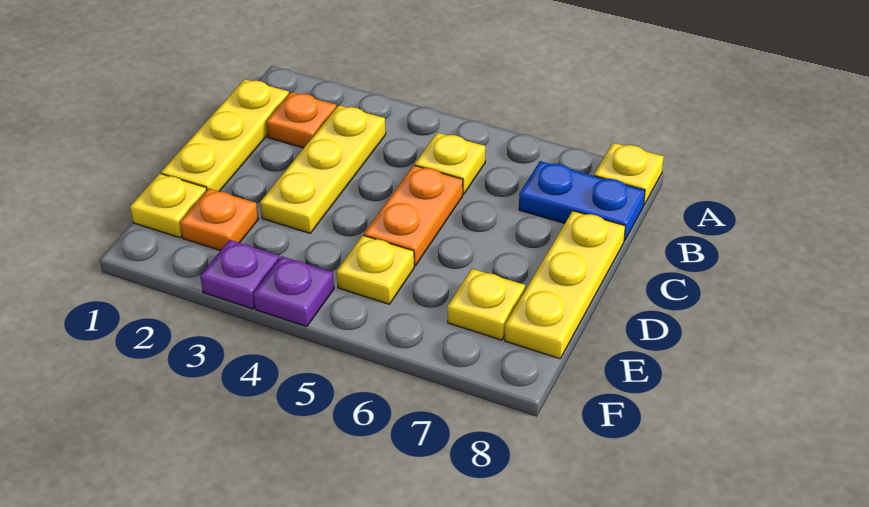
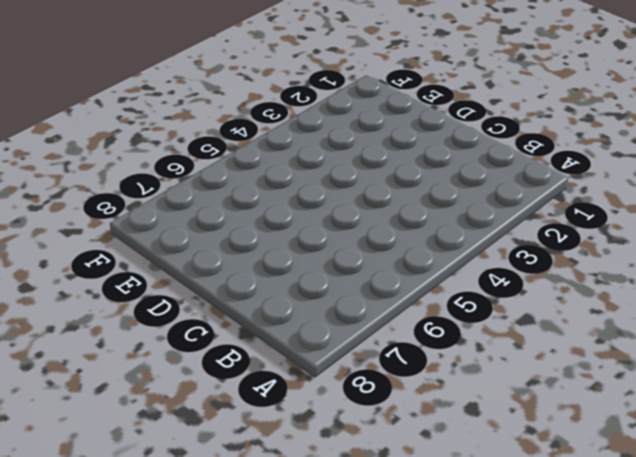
none -> yellow 1x1 plate [594,143,664,205]
none -> yellow 1x3 plate [161,79,289,191]
none -> orange 1x1 plate [266,92,337,148]

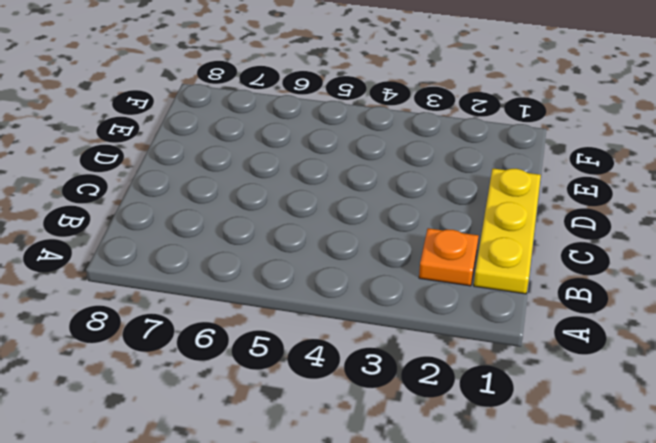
none -> yellow 1x1 plate [594,143,664,205]
none -> yellow 1x3 plate [260,105,386,233]
none -> yellow 1x1 plate [415,133,485,194]

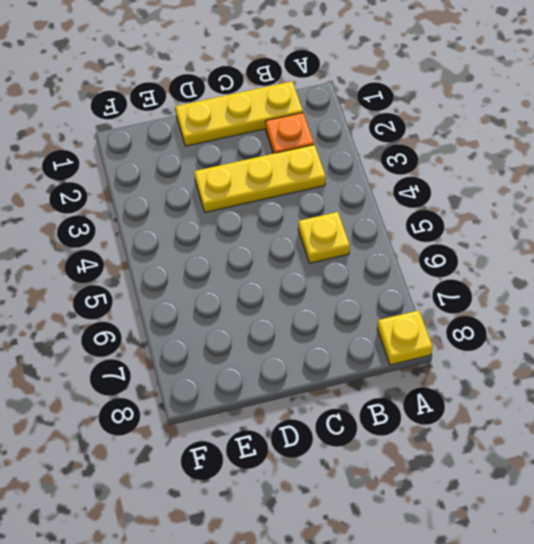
none -> blue 1x2 plate [519,161,645,241]
none -> orange 1x2 plate [364,165,463,266]
none -> yellow 1x3 plate [505,211,625,359]

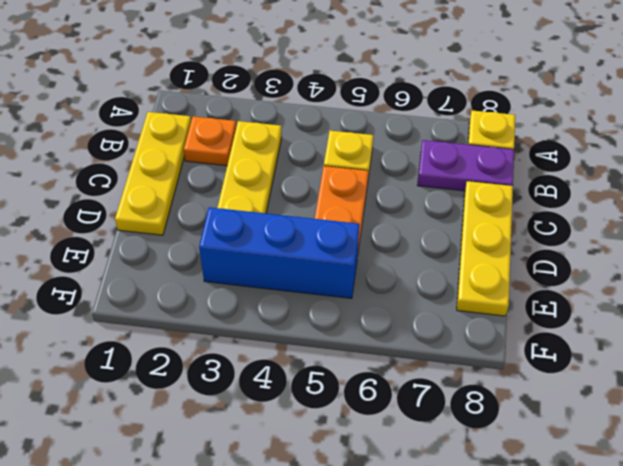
purple 1x2 plate [417,140,514,191] -> blue 1x2 plate [519,161,645,241]
blue 1x3 brick [199,207,359,298] -> yellow 1x1 plate [337,236,414,304]
none -> yellow 1x1 plate [130,173,207,238]
none -> orange 1x1 plate [180,188,258,251]
none -> yellow 1x1 plate [448,269,525,340]

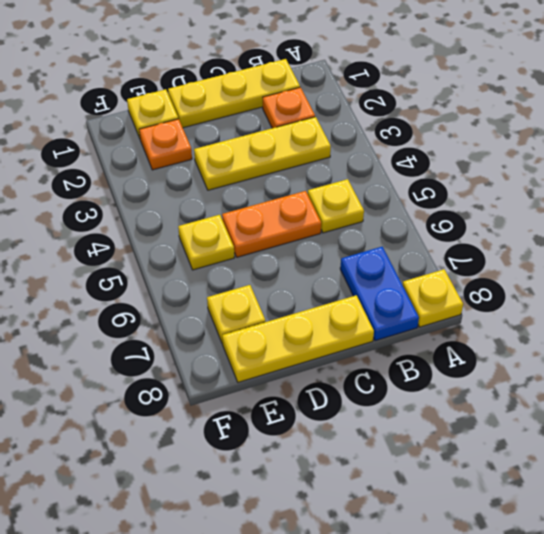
none -> purple 1x1 plate [200,240,279,309]
none -> purple 1x1 plate [253,256,334,327]

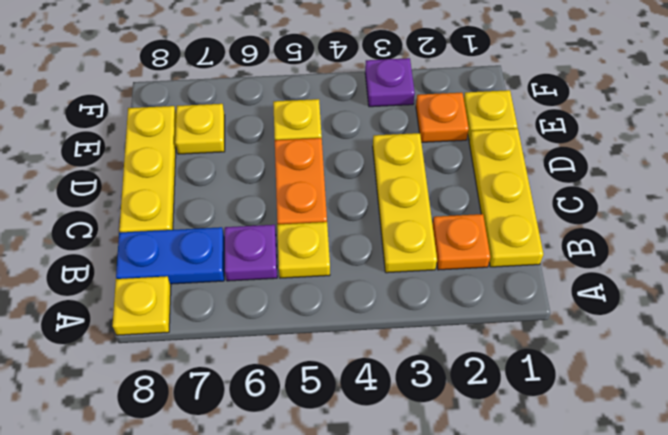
purple 1x1 plate [225,225,277,281] -> purple 1x1 plate moved to [253,256,334,327]

